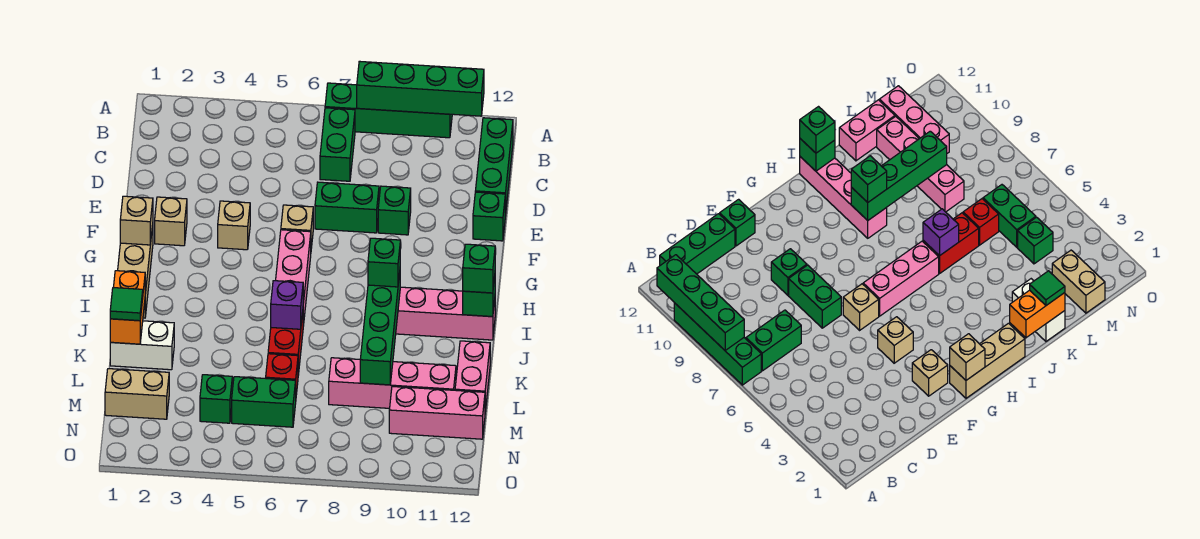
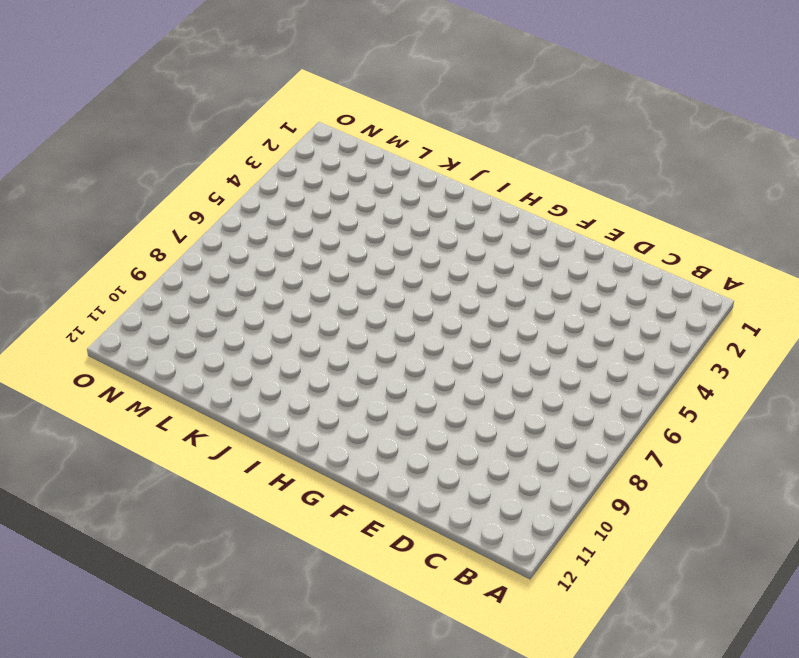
none -> green 1x4 brick [325,83,452,138]
none -> green 1x2 brick [320,108,355,181]
none -> green 1x3 brick [475,118,513,216]
none -> green 1x2 brick [315,182,379,233]

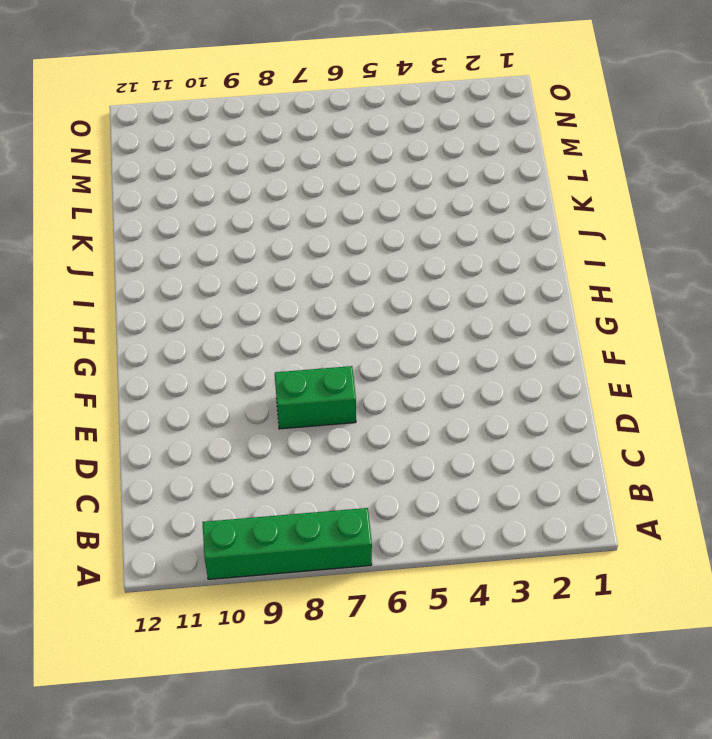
none -> green 1x2 brick [320,108,355,181]
none -> green 1x3 brick [475,118,513,216]
none -> green 1x1 brick [378,186,411,235]
none -> green 1x1 brick [473,192,505,241]

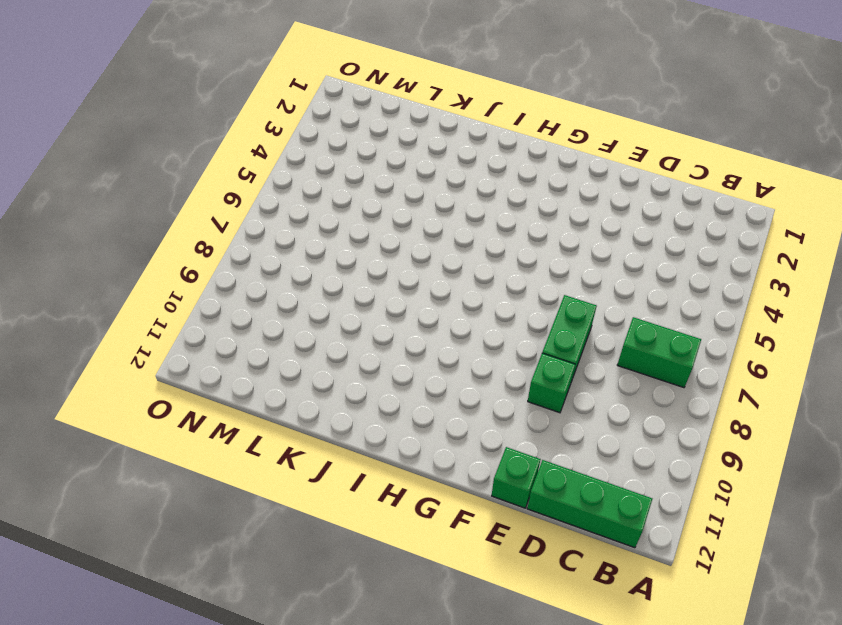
none -> green 1x4 brick [325,83,452,138]
none -> tan 1x1 brick [155,197,187,246]
none -> tan 1x1 brick [218,201,250,250]
none -> tan 1x1 brick [281,205,313,248]

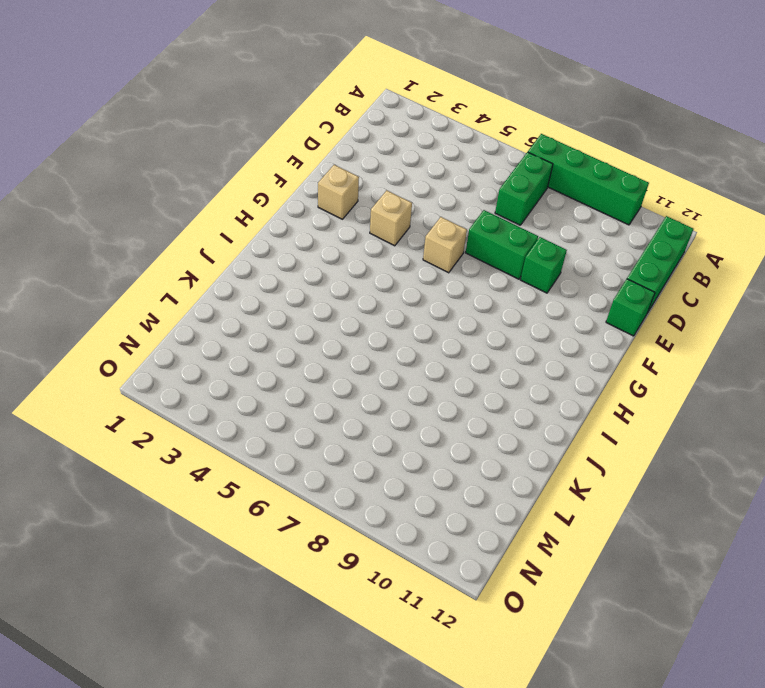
none -> tan 1x3 brick [118,225,153,318]
none -> pink 1x3 brick [276,230,311,326]
none -> pink 1x4 brick [396,287,495,340]
none -> red 1x2 brick [268,313,303,375]

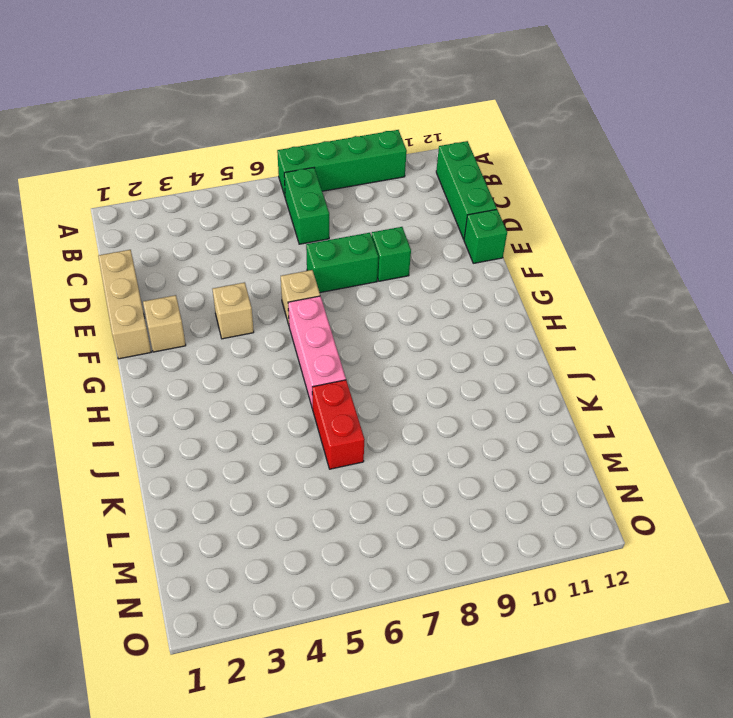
tan 1x3 brick [98,250,151,359] -> tan 1x3 brick moved to [118,225,153,318]
none -> pink 1x4 brick [396,287,495,340]
none -> white 1x2 brick [110,321,174,370]
none -> pink 1x2 brick [455,341,490,411]
none -> red 1x1 brick [266,354,298,395]

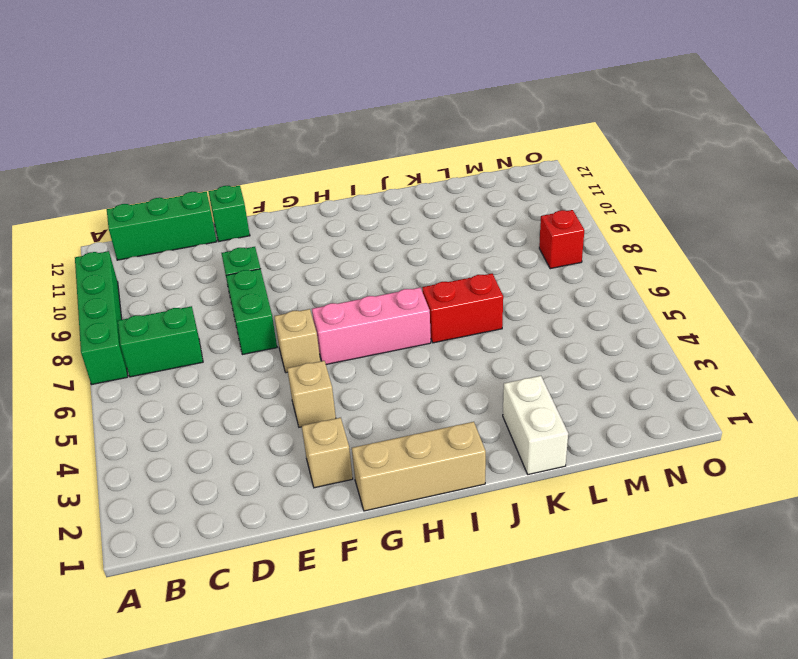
red 1x1 brick [539,210,584,269] -> red 1x1 brick moved to [266,354,298,395]
none -> pink 1x4 brick [396,287,495,340]
none -> pink 1x2 brick [455,341,490,411]
none -> pink 1x4 brick [329,358,456,408]
none -> tan 1x2 brick [105,369,169,419]

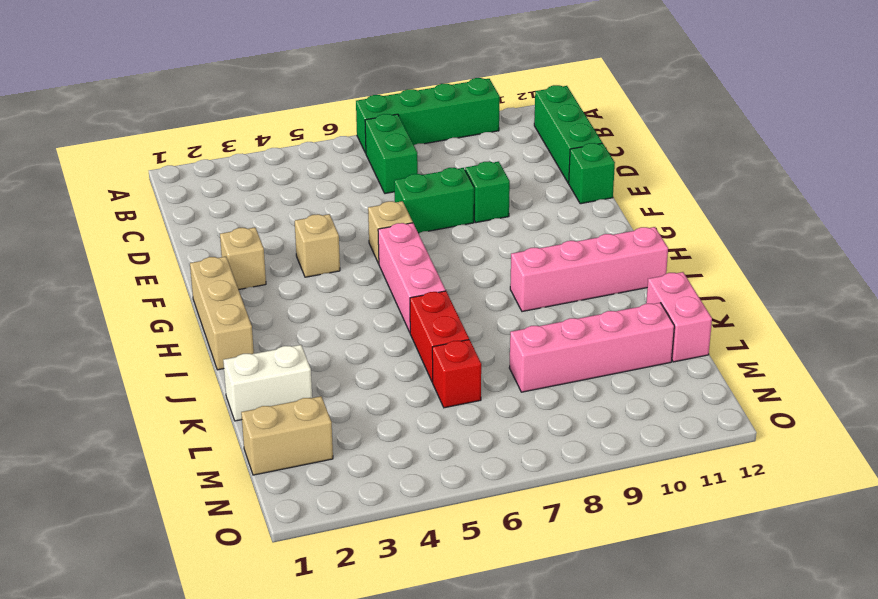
none -> green 1x1 brick [200,375,232,423]
none -> green 1x2 brick [232,377,296,427]
none -> pink 1x3 brick [389,386,485,439]
none -> green 1x4 brick [357,61,484,116]

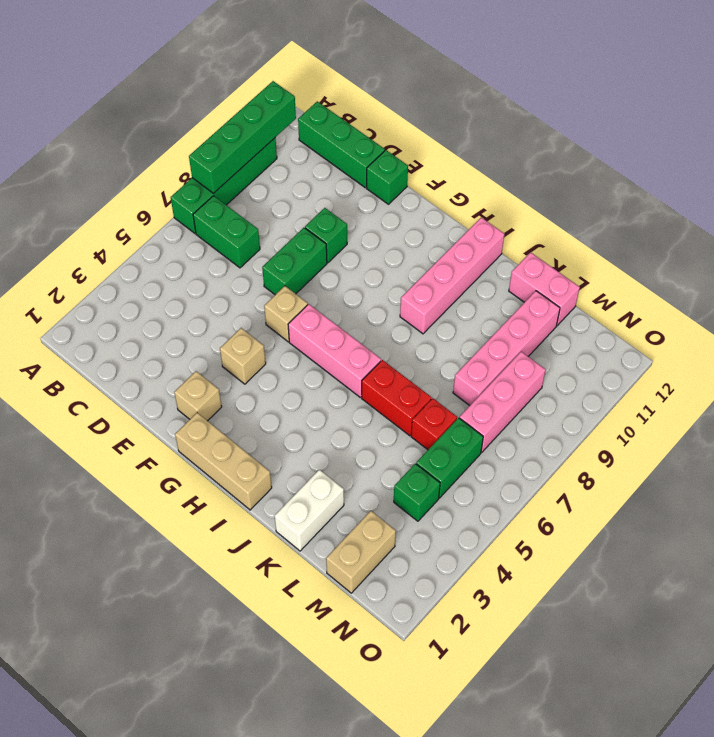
pink 1x3 brick [459,352,546,453] -> pink 1x3 brick moved to [389,386,485,439]
none -> tan 1x1 brick [120,196,153,245]
none -> green 1x4 brick [360,273,400,385]
none -> green 1x1 brick [463,277,495,317]
none -> orange 1x2 brick [110,271,145,344]

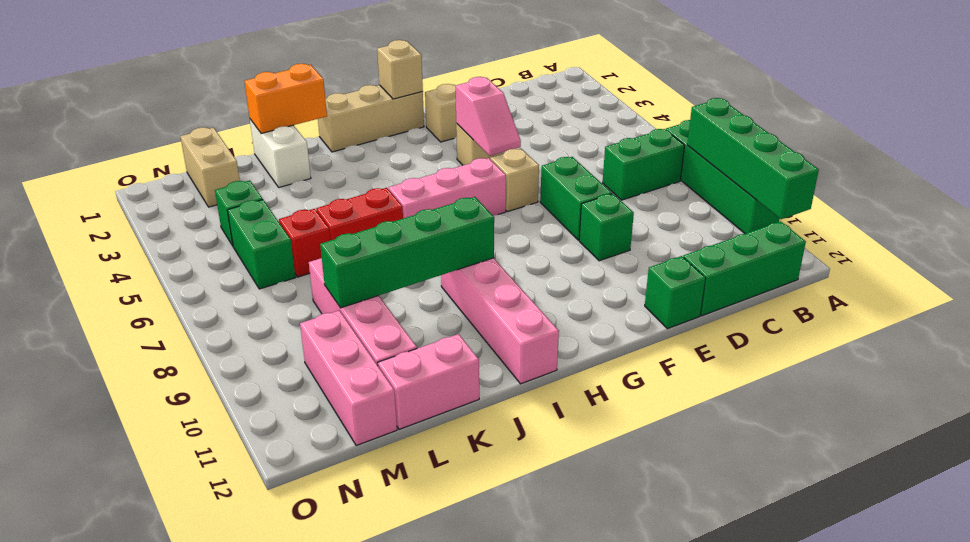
pink 1x2 slope [456,77,521,156] -> none
none -> green 1x1 brick [463,277,495,317]
none -> purple 1x1 brick [271,281,303,329]
none -> green 1x1 brick [368,238,400,287]
none -> green 1x1 brick [463,244,495,293]

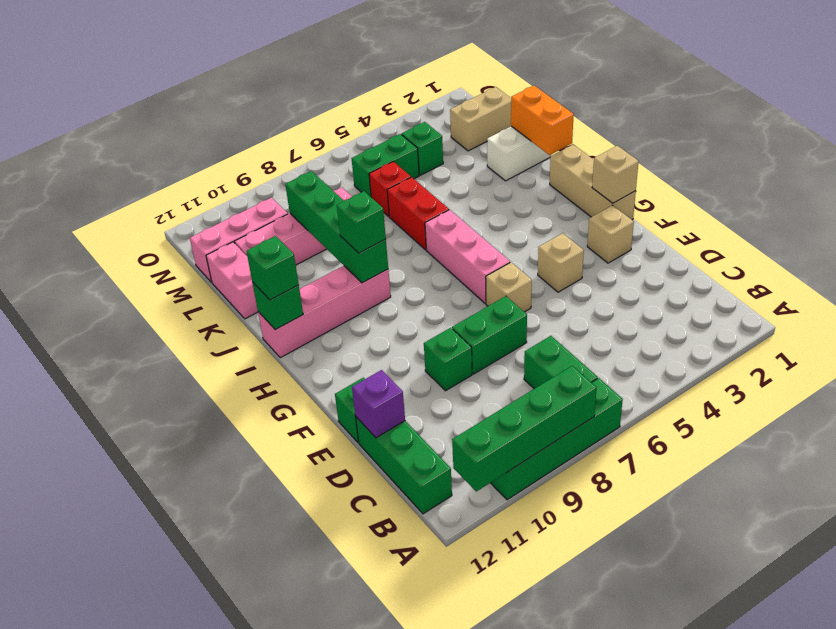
purple 1x1 brick [352,370,405,438] -> purple 1x1 brick moved to [271,281,303,329]
none -> green 1x1 tile [110,288,143,321]

